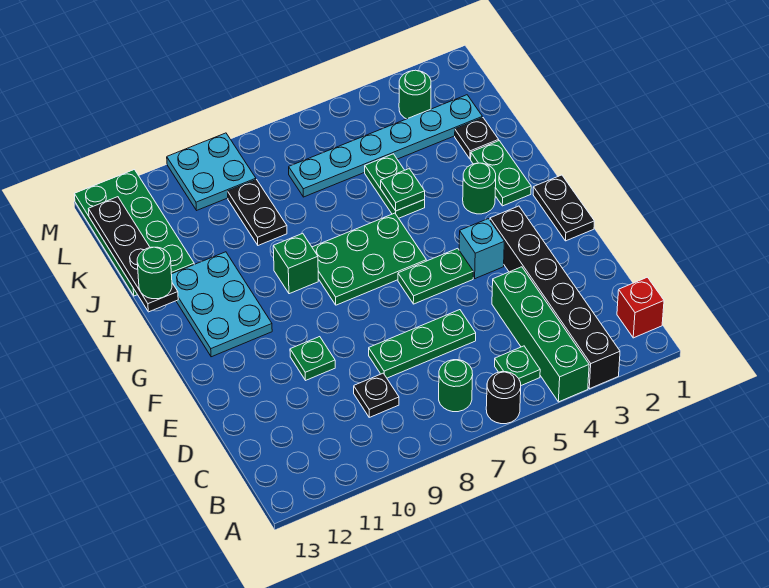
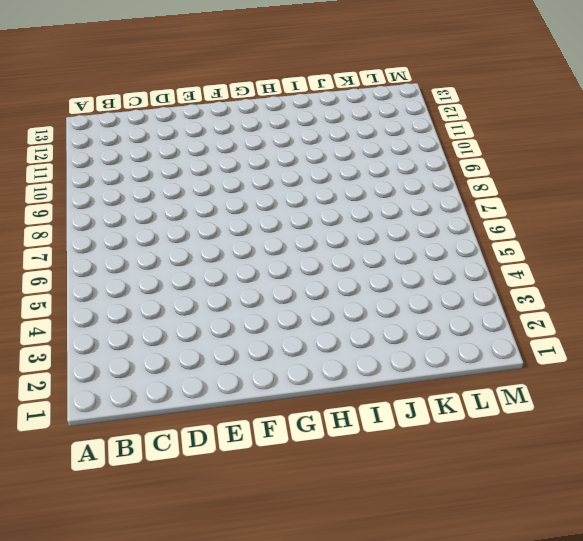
none -> black 1x6 brick [490,206,620,389]
none -> green 1x4 brick [492,267,589,402]
none -> black 1x1 round brick [486,372,521,424]

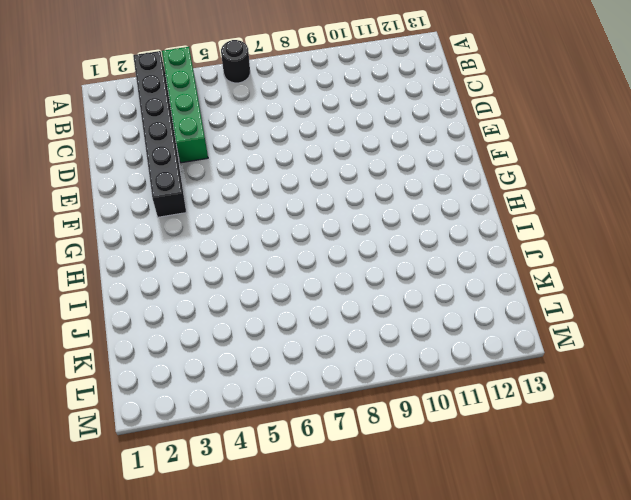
none -> red 1x1 brick [617,277,664,338]
none -> green 1x1 plate [495,346,540,385]
none -> green 1x1 round brick [439,360,473,412]

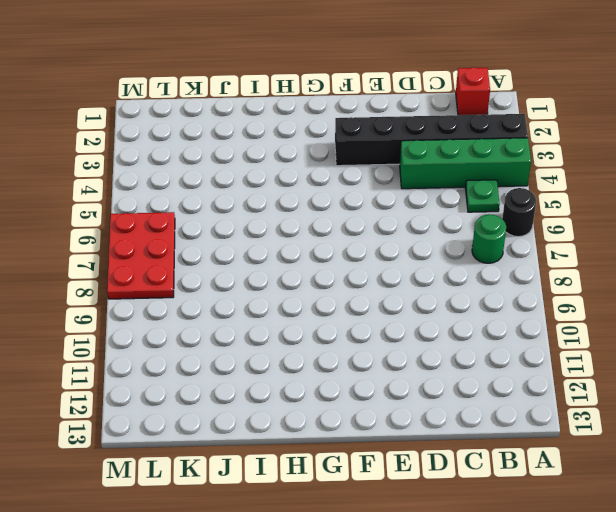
red 2x3 plate [107,212,175,299] -> none
none -> black 1x1 plate [354,373,399,417]
none -> green 1x3 plate [369,310,476,378]
none -> green 1x1 plate [290,337,335,380]

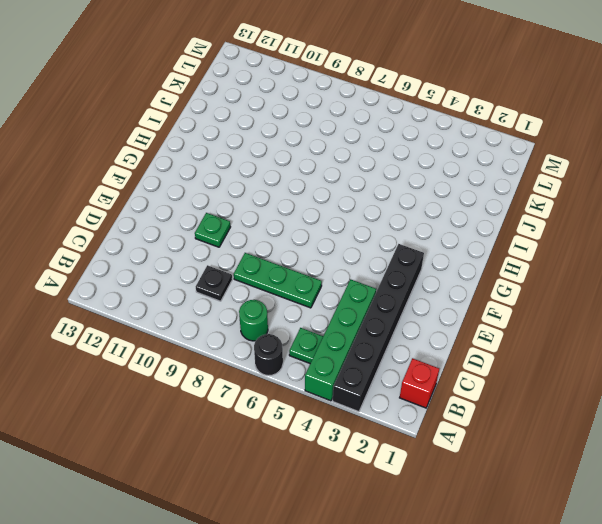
none -> black 1x2 plate [533,175,594,241]
none -> cyan 1x1 brick [459,219,504,279]
none -> green 1x2 plate [398,248,473,304]

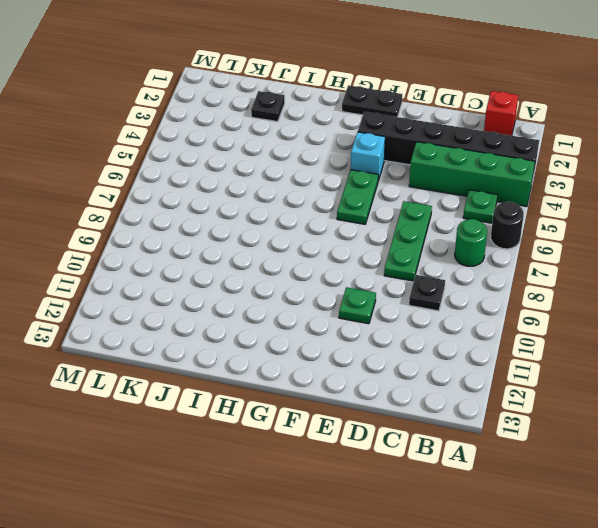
none -> green 2x3 plate [312,213,426,305]
none -> cyan 2x3 plate [172,252,272,357]
none -> green 1x2 plate [471,141,531,206]

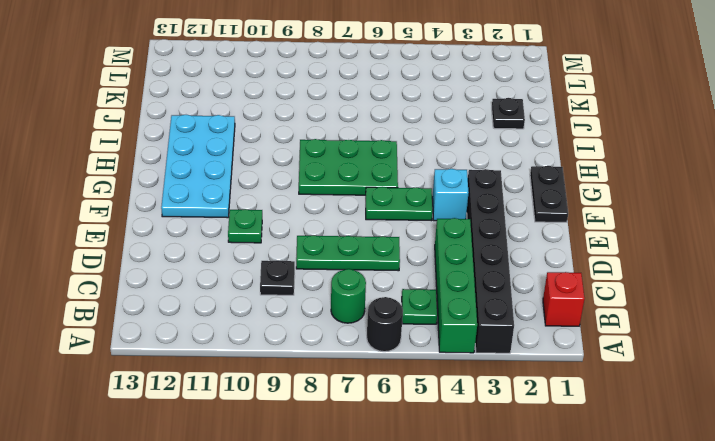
cyan 2x4 plate [161,115,235,218] -> cyan 2x3 plate [172,252,272,357]
none -> green 1x2 plate [471,141,531,206]
none -> green 1x1 round brick [463,163,496,214]
none -> green 1x1 brick [273,233,318,294]

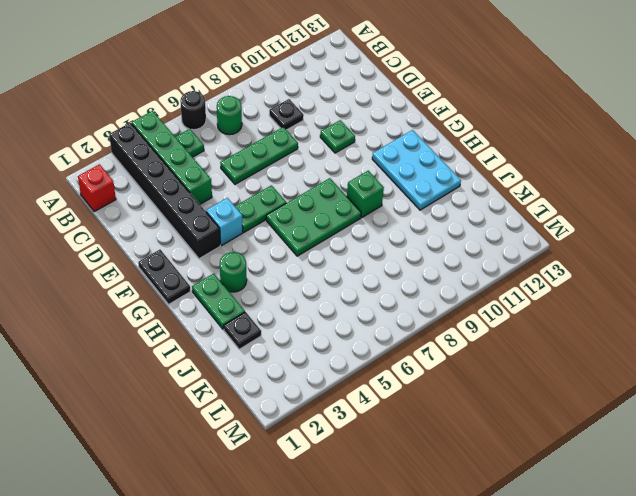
none -> green 1x2 plate [365,154,425,218]
none -> black 1x2 plate [228,180,287,245]
none -> green 2x4 plate [74,170,194,296]

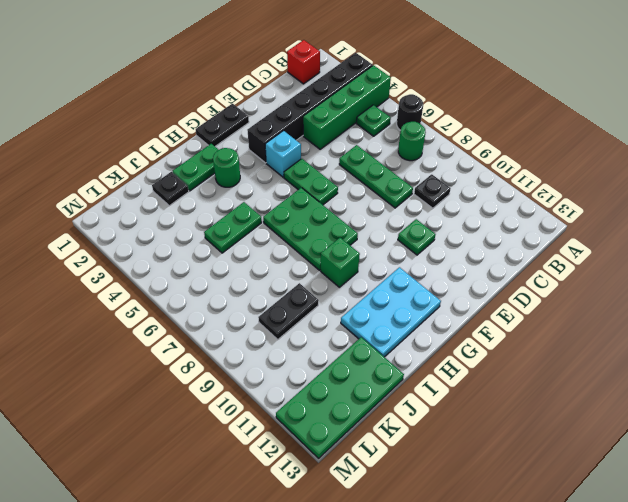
none -> cyan 1x6 plate [289,95,482,197]
none -> green 1x1 round brick [399,70,431,119]
none -> cyan 2x2 plate [167,133,256,210]

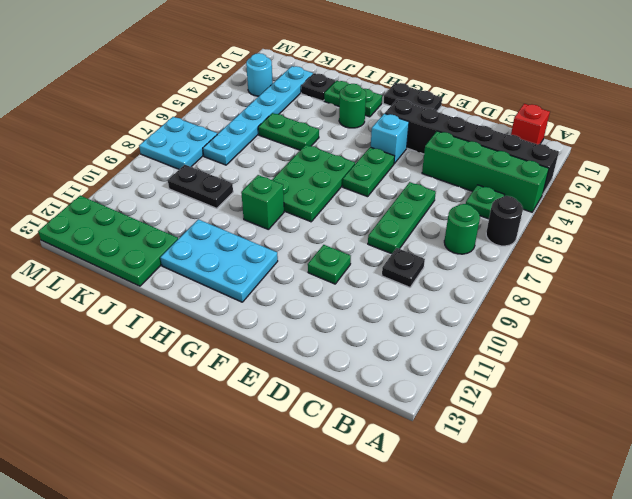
cyan 1x1 round brick [246,53,273,96] -> green 1x1 round brick [399,70,431,119]
cyan 2x2 plate [139,117,217,169] -> cyan 2x2 plate moved to [167,133,256,210]
none -> green 1x1 plate [381,169,425,211]
none -> black 1x4 plate [89,197,178,312]
none -> green 1x1 round brick [137,247,172,299]

